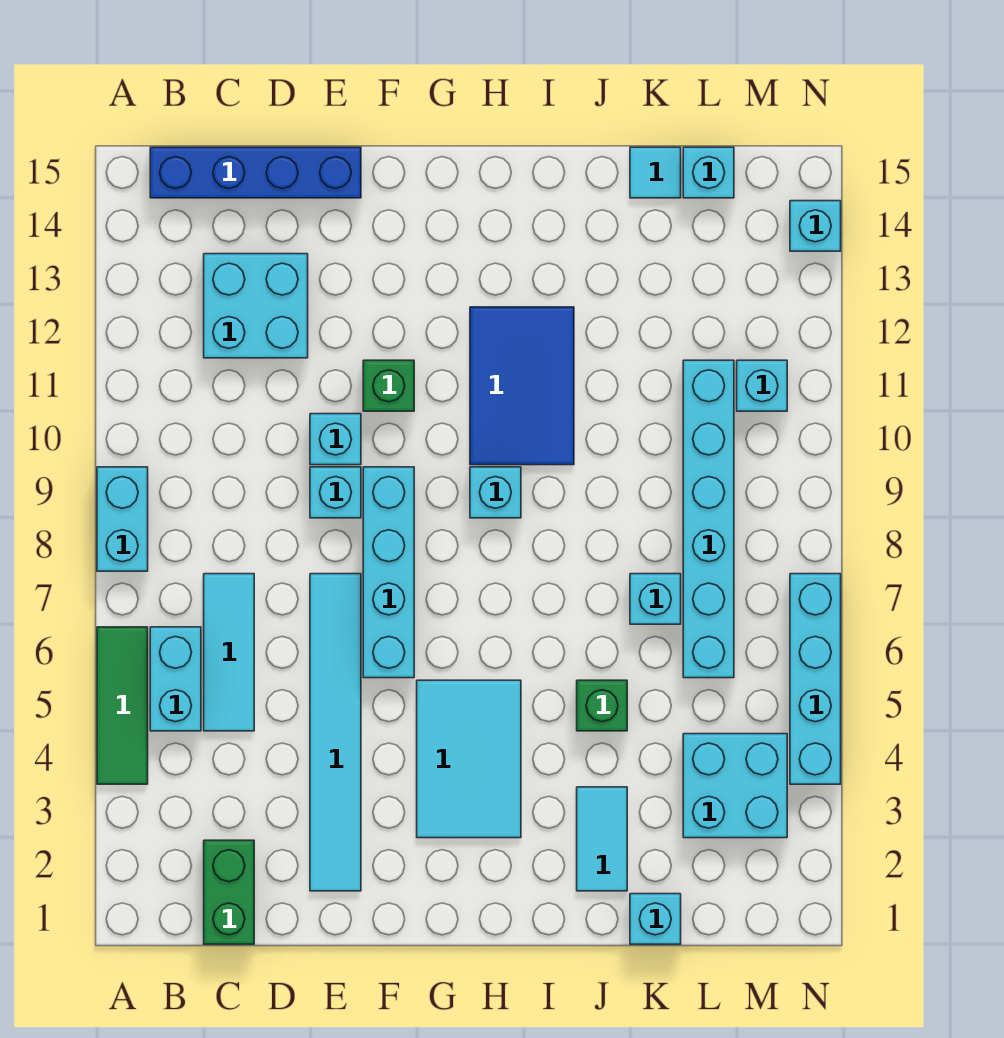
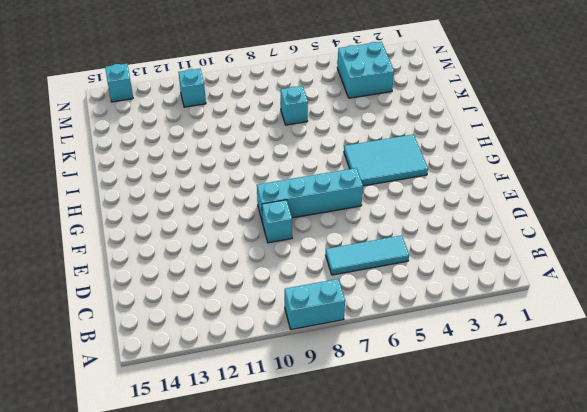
none -> green 1x3 tile [97,627,148,784]
none -> cyan 1x2 brick [150,627,201,731]
none -> blue 1x4 brick [150,147,361,198]

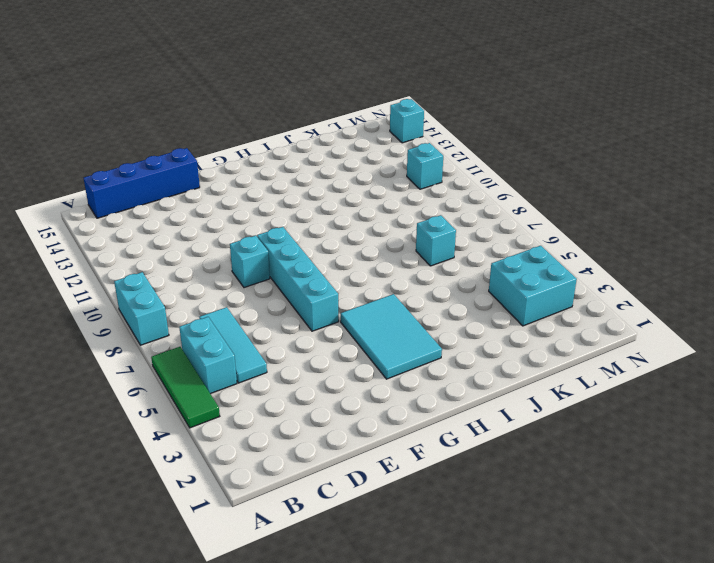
none -> green 1x2 brick [204,840,254,944]
none -> cyan 2x2 brick [204,254,308,358]
none -> cyan 1x6 tile [310,574,361,891]

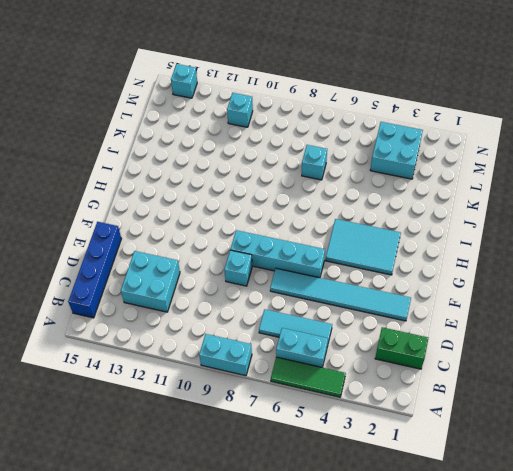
none -> cyan 1x1 brick [310,414,361,465]
none -> green 1x1 brick [363,360,414,411]
none -> cyan 1x1 brick [470,467,521,518]

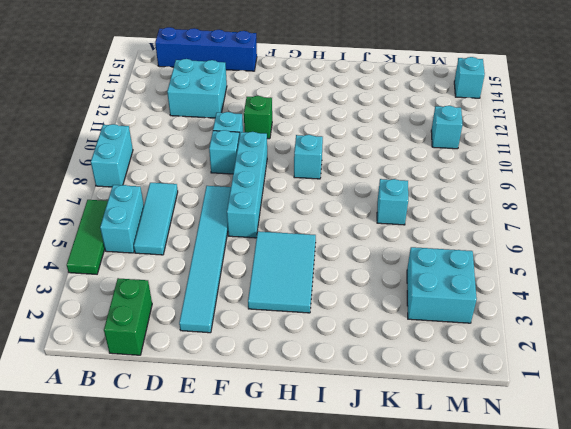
none -> blue 2x3 tile [470,307,574,465]
none -> cyan 1x2 tile [577,787,627,891]
none -> green 1x1 brick [577,680,627,731]

